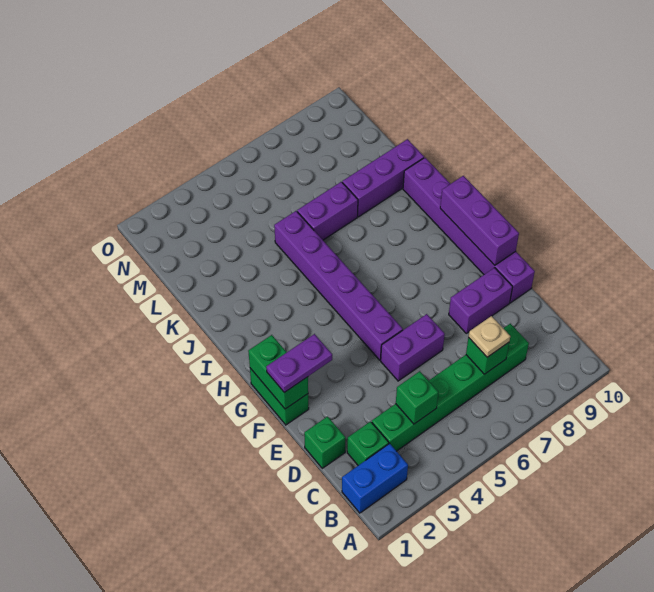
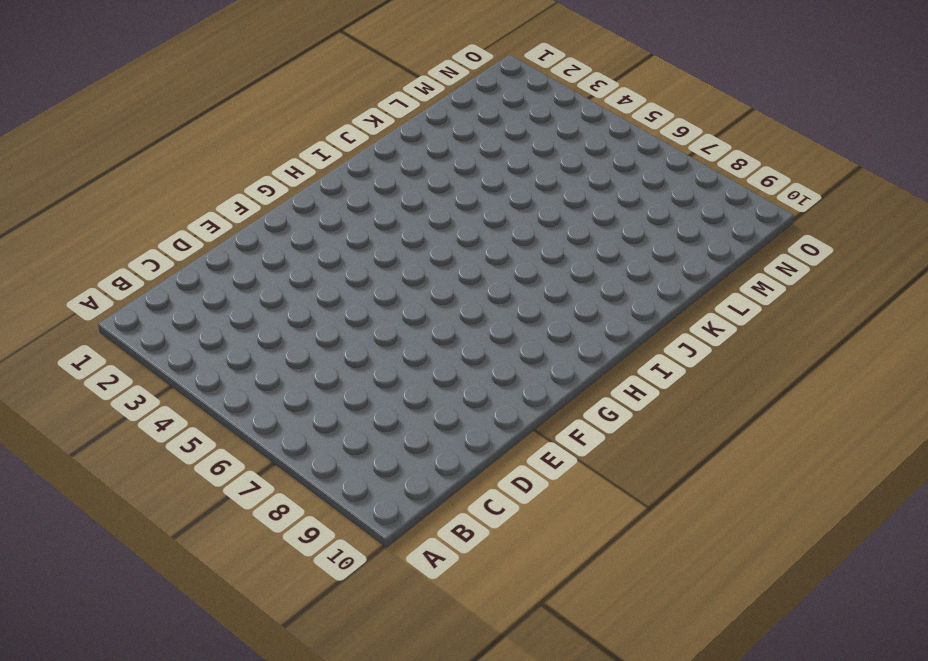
none -> blue 1x2 brick [342,443,408,513]
none -> green 1x1 brick [347,422,389,465]
none -> green 1x6 brick [372,324,529,451]

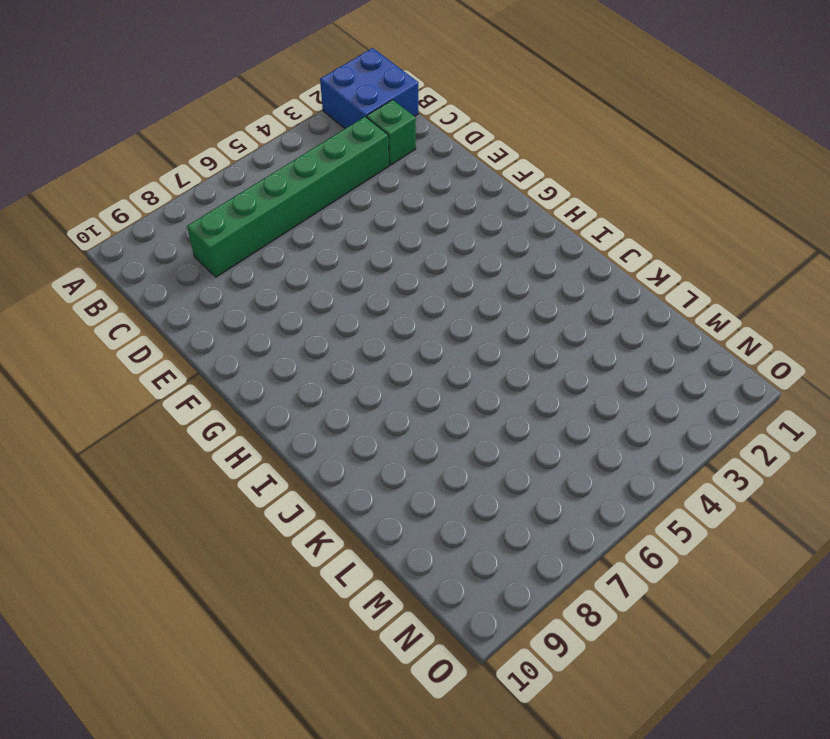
blue 2x2 brick [320,48,418,129] -> blue 1x2 brick [342,443,408,513]
none -> green 1x1 brick [304,416,345,468]
none -> purple 1x2 brick [381,314,445,381]
none -> purple 1x2 brick [449,268,513,333]

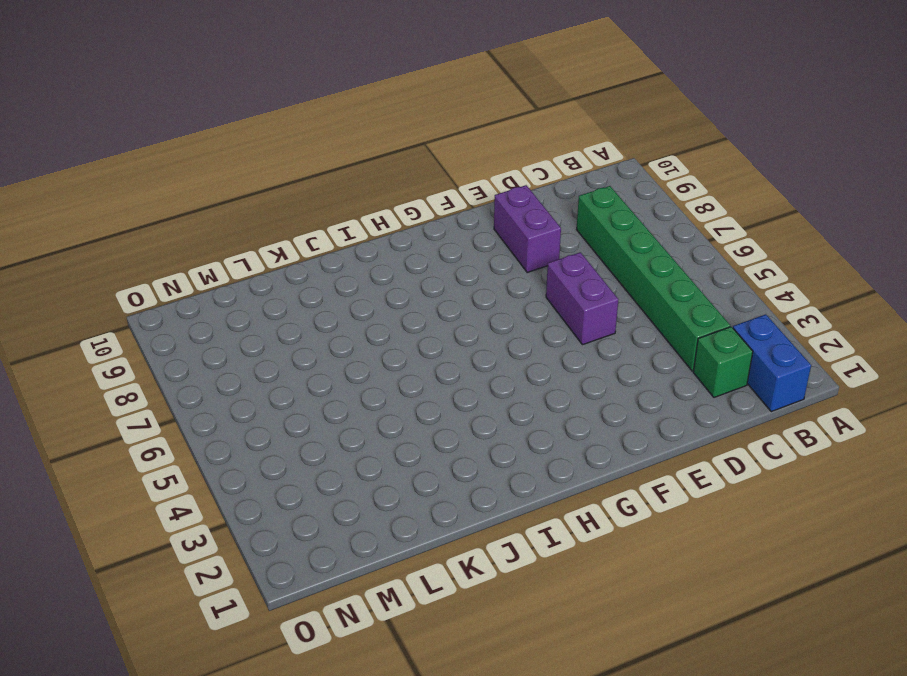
none -> green 1x1 brick [304,416,345,468]
none -> purple 1x6 brick [403,158,535,303]
none -> green 1x2 brick [250,368,309,425]

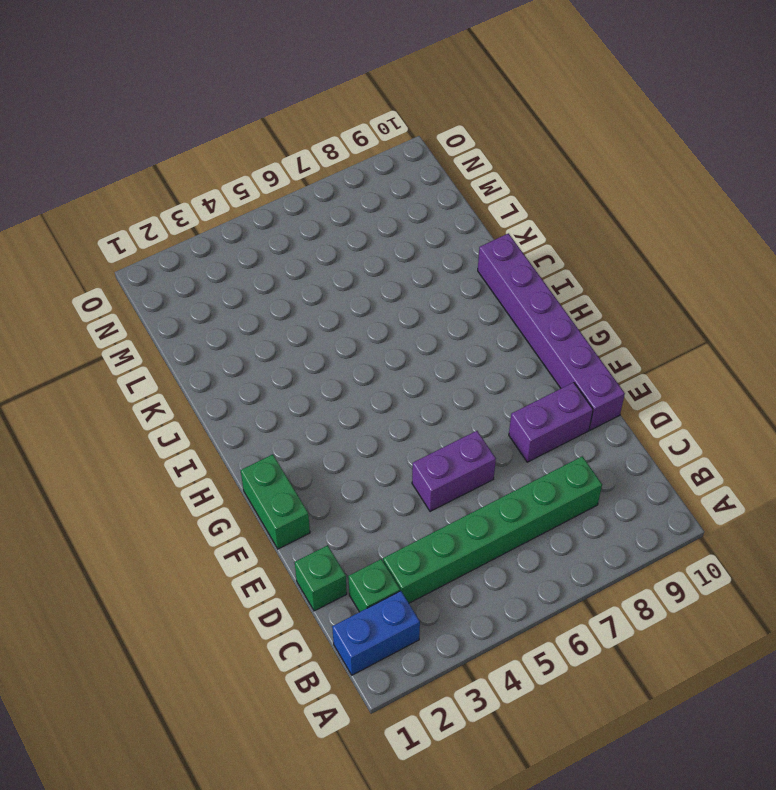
none -> purple 1x6 brick [274,211,403,360]
none -> purple 1x2 brick [297,182,358,240]
none -> purple 1x3 brick [342,139,424,217]

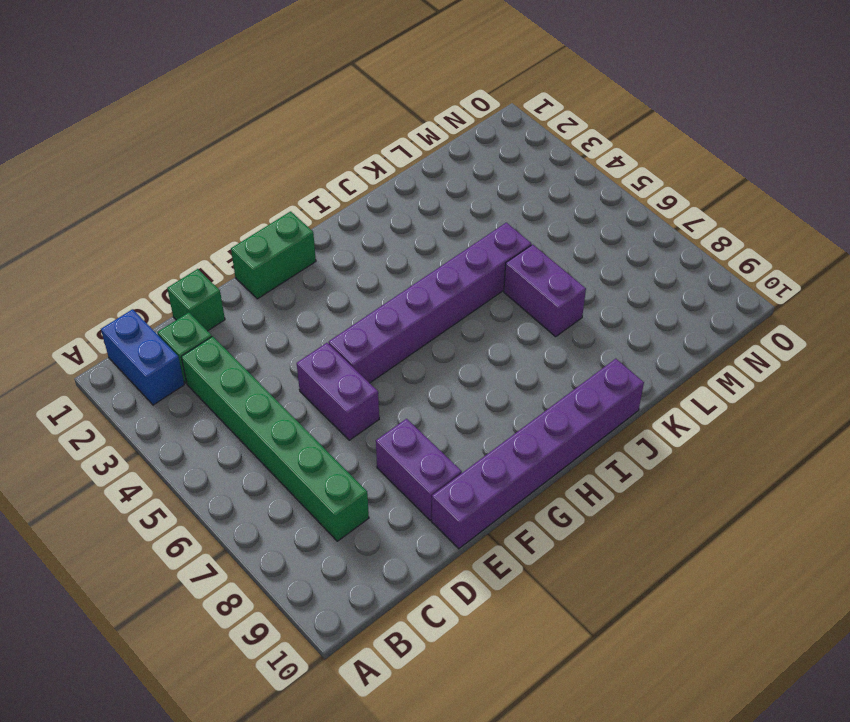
none -> purple 1x3 brick [342,139,424,217]
none -> green 1x1 brick [396,371,438,424]
none -> green 1x1 brick [466,337,509,374]

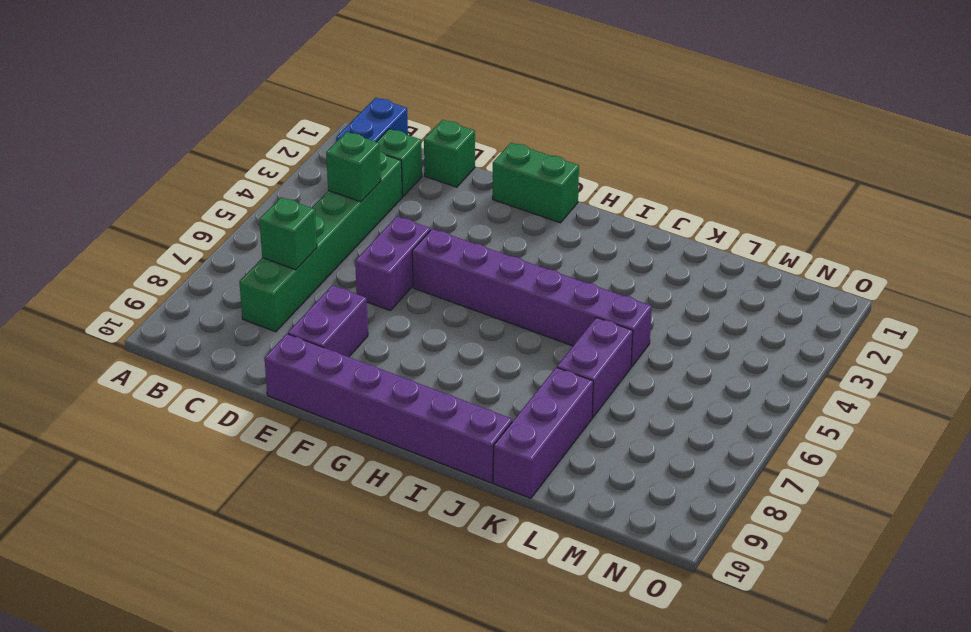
none -> green 1x2 brick [248,335,308,409]
none -> purple 1x3 brick [440,176,519,265]
none -> tan 1x1 plate [468,316,510,357]

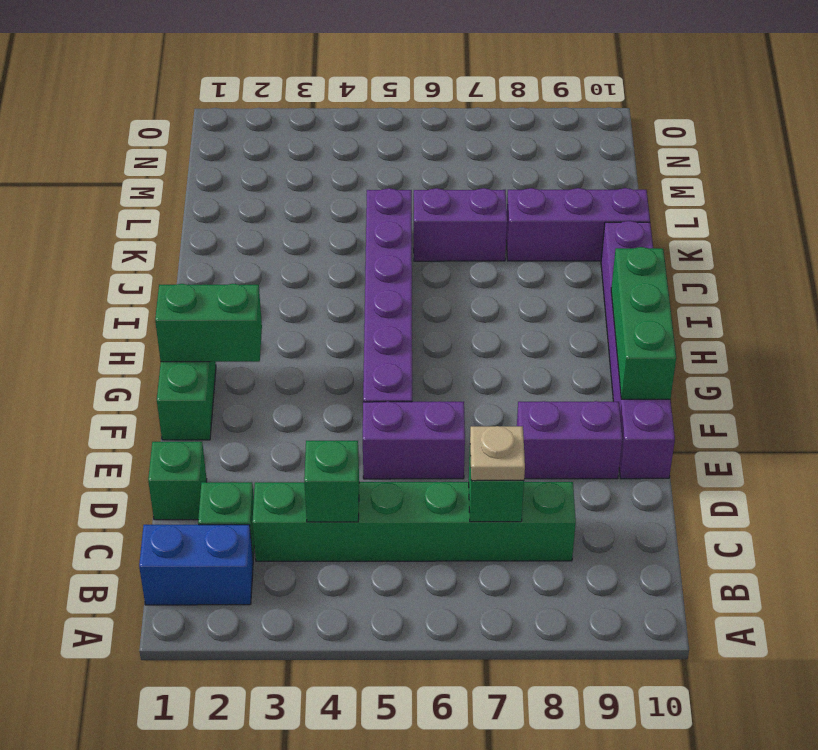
green 1x3 brick [611,247,676,399] -> purple 1x3 brick [440,176,519,265]
green 1x2 brick [155,284,262,362] -> green 1x2 brick turned to [248,335,308,409]
none -> purple 1x2 plate [266,334,332,393]

